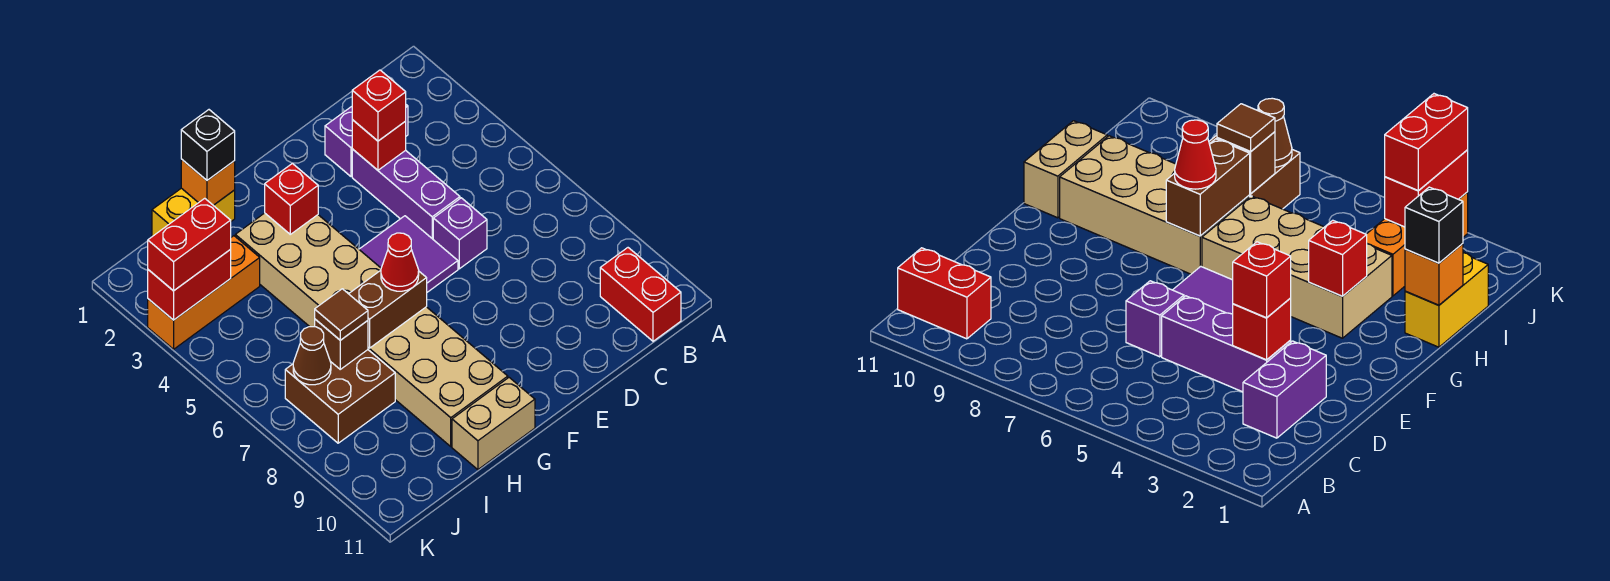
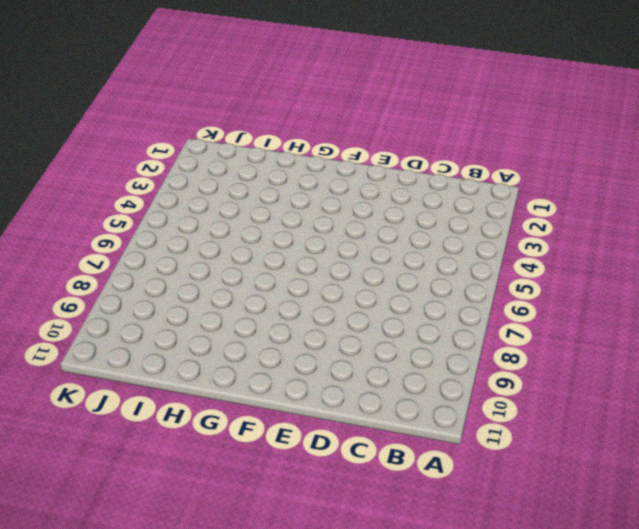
none -> red 1x2 brick [600,248,681,341]
none -> purple 1x2 brick [325,105,408,176]
none -> purple 1x3 brick [352,149,460,239]

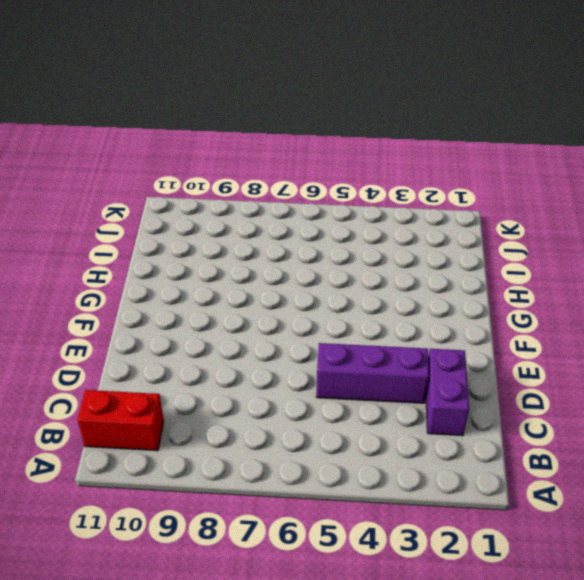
none -> purple 1x1 brick [433,198,487,269]
none -> purple 2x2 tile [359,216,458,292]
none -> tan 2x4 brick [235,213,381,327]

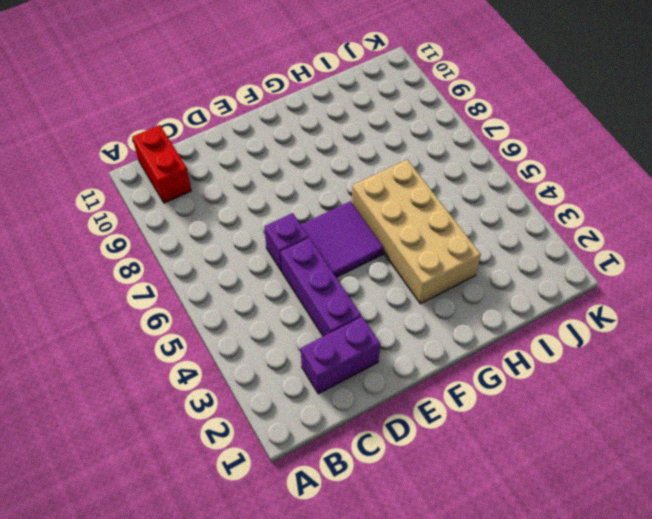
none -> tan 2x4 brick [368,307,508,446]
none -> tan 1x2 brick [452,378,535,470]
none -> yellow 1x2 brick [152,188,235,236]

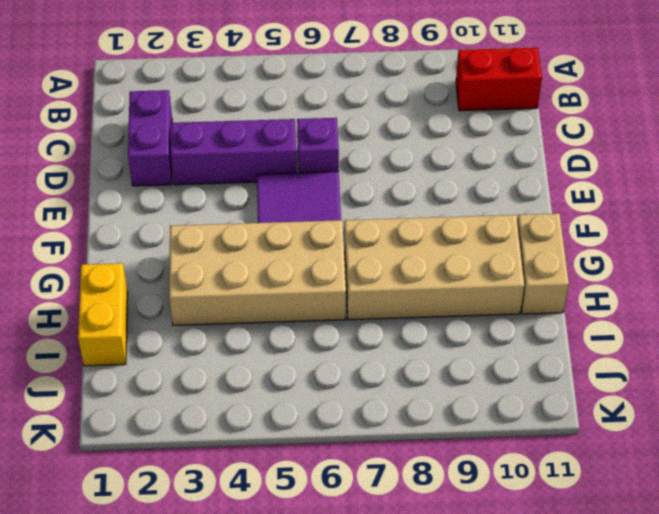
none -> orange 1x3 brick [148,236,260,349]
none -> brown 2x2 brick [285,350,395,443]
none -> red 1x1 brick [352,120,406,170]

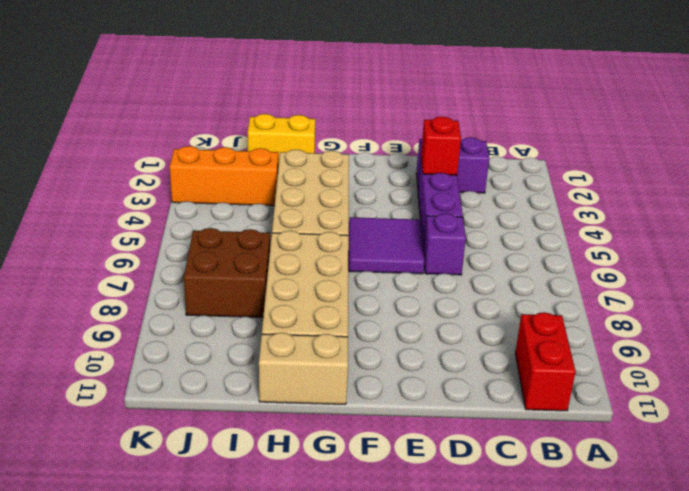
none -> red 1x1 brick [265,164,318,234]
none -> brown 1x2 brick [349,270,427,348]
none -> orange 1x1 brick [181,159,235,205]

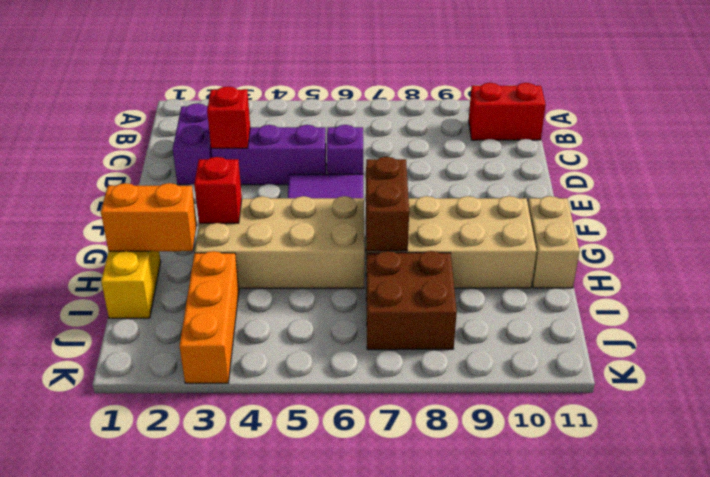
orange 1x2 brick [101,183,197,251] -> orange 1x1 brick [181,159,235,205]
none -> brown 1x1 brick [315,319,368,369]
none -> red 1x2 brick [148,250,231,320]
none -> brown 1x1 cone [293,327,331,385]

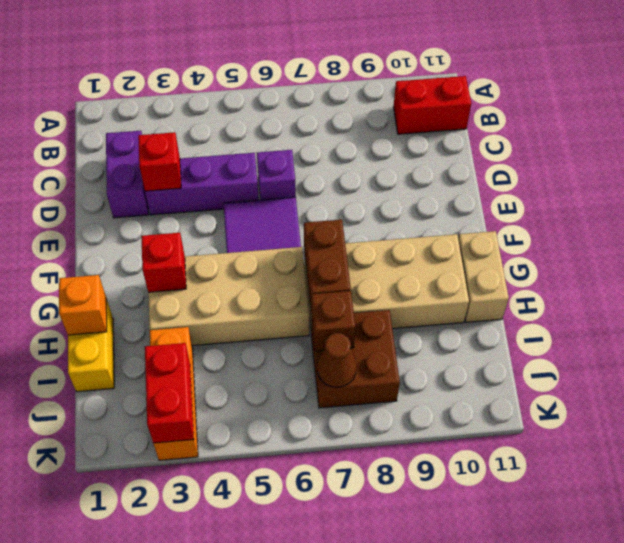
none -> red 1x1 brick [352,70,406,141]
none -> red 1x1 cone [381,233,419,291]
none -> black 1x1 brick [181,110,235,180]

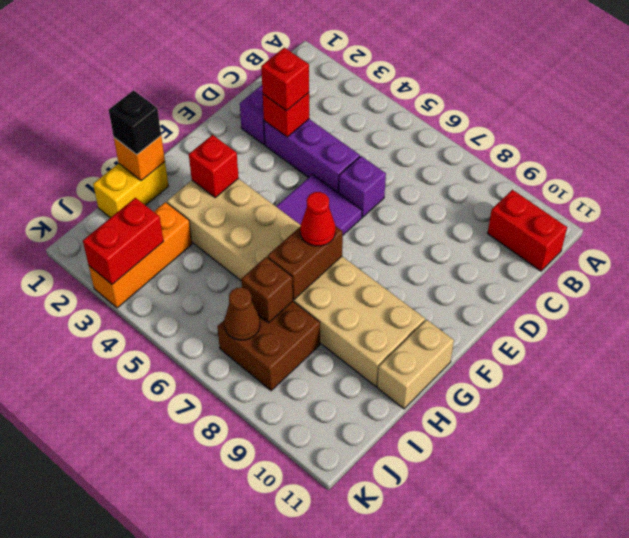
none -> brown 1x1 tile [315,289,368,340]
none -> red 1x2 brick [148,198,231,291]

